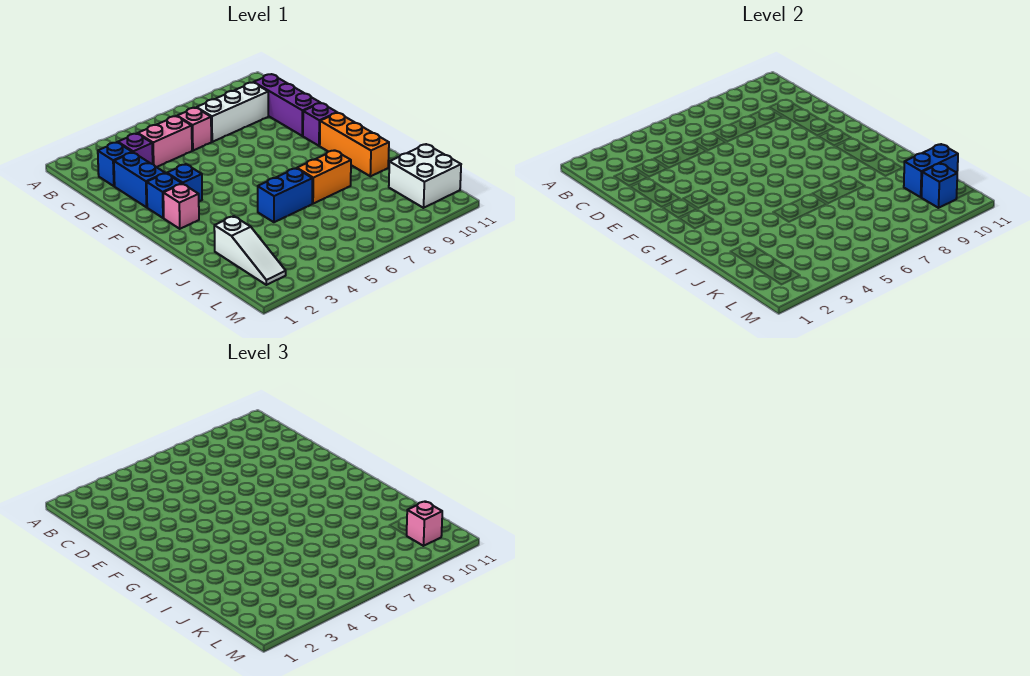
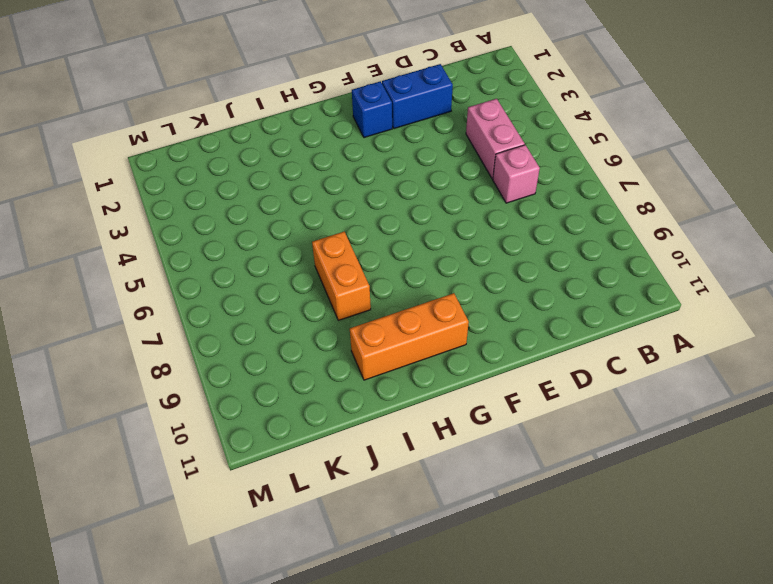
none -> blue 1x1 brick [98,142,132,186]
none -> purple 1x1 brick [118,134,153,164]
none -> white 1x3 brick [197,83,268,142]

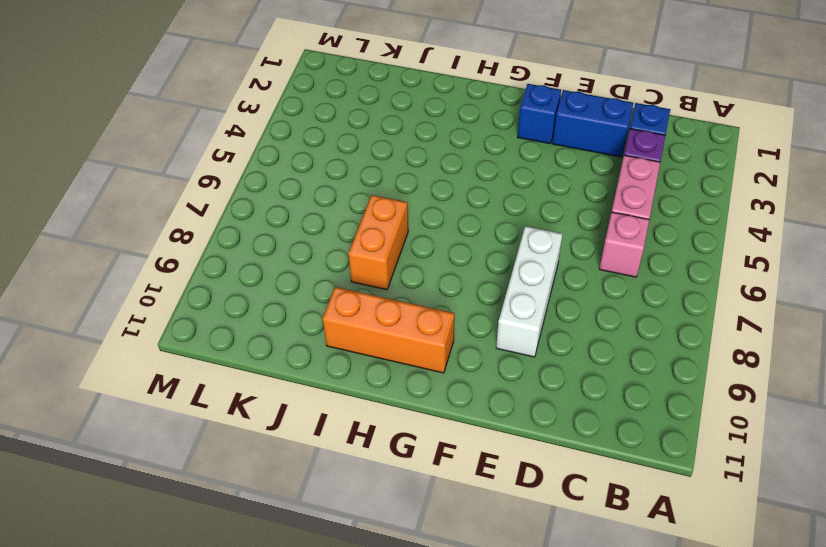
white 1x3 brick [496,226,563,357] -> white 1x3 brick moved to [197,83,268,142]
none -> purple 1x3 brick [254,74,320,136]
none -> blue 1x1 brick [167,164,202,201]
none -> purple 1x1 brick [303,103,337,146]

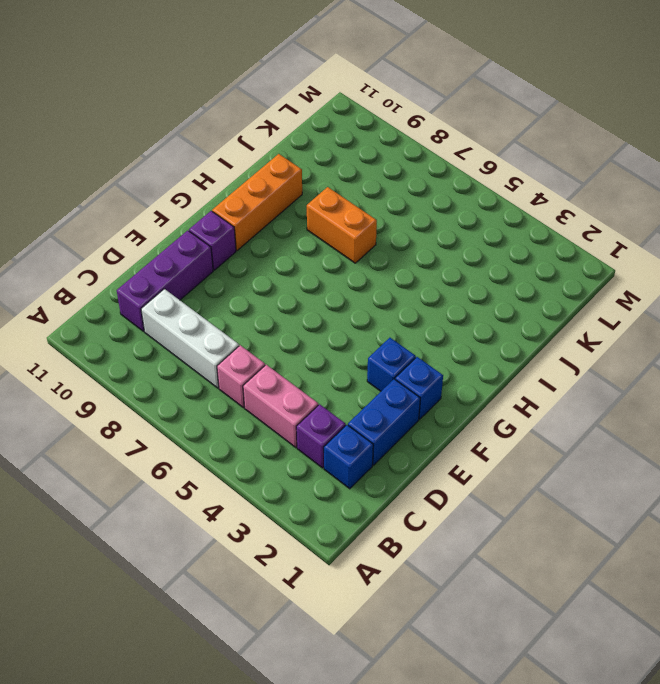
none -> pink 1x1 brick [163,184,199,229]
none -> blue 1x2 brick [258,168,312,222]
none -> white 1x3 slope [214,216,286,285]

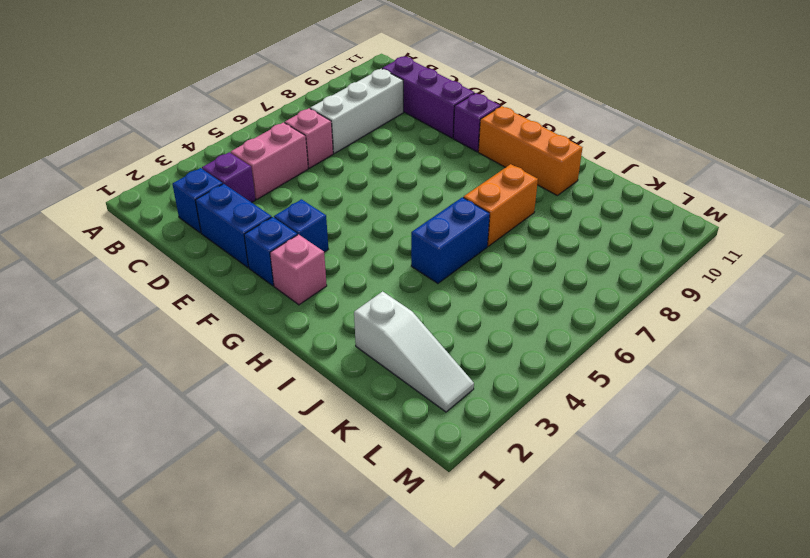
none -> white 2x2 brick [389,144,461,208]
none -> blue 1x2 brick [904,144,958,197]
none -> blue 1x1 brick [921,163,957,208]

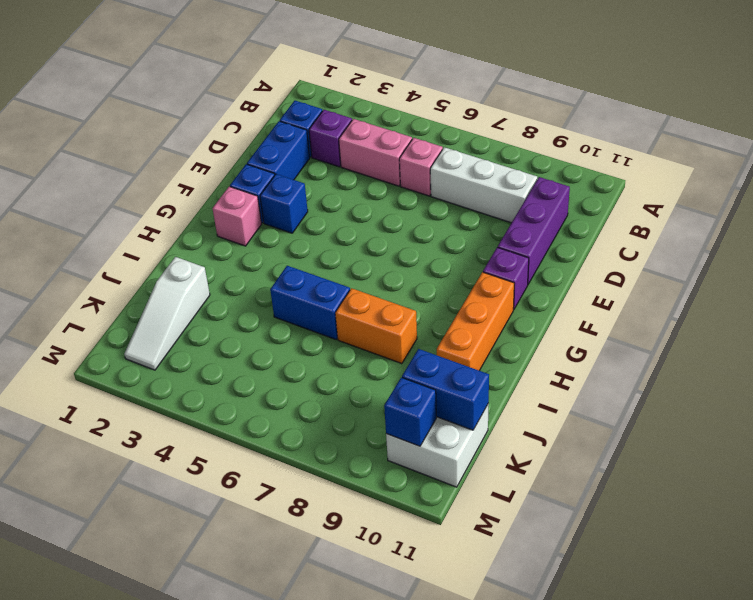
none -> pink 1x1 brick [407,501,442,546]

